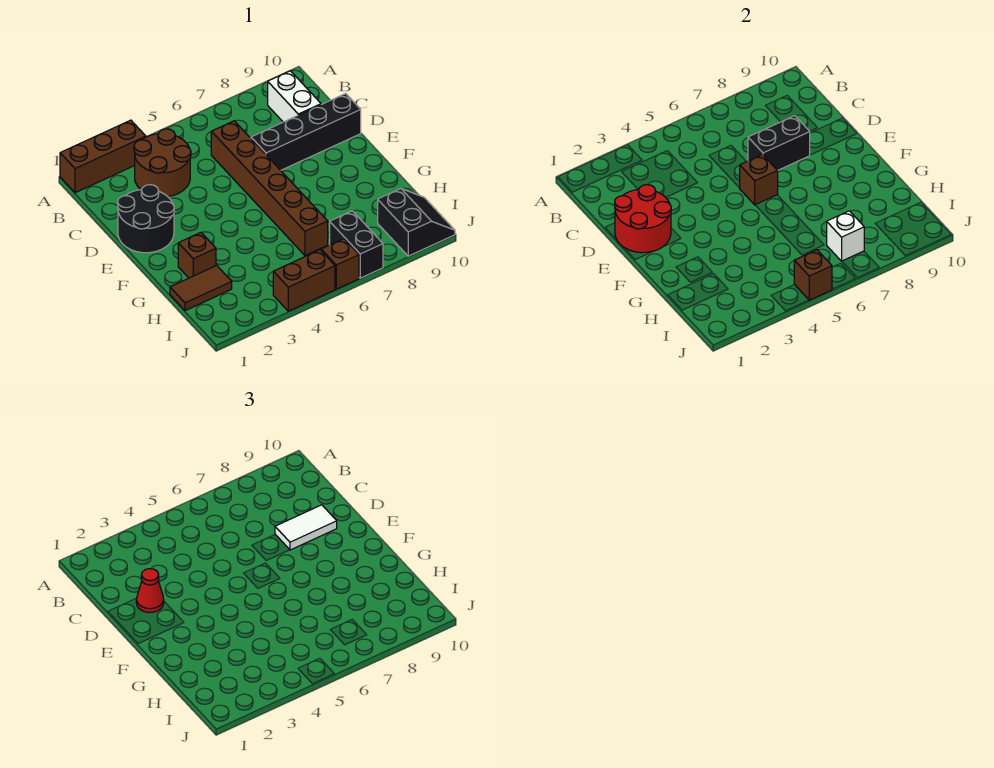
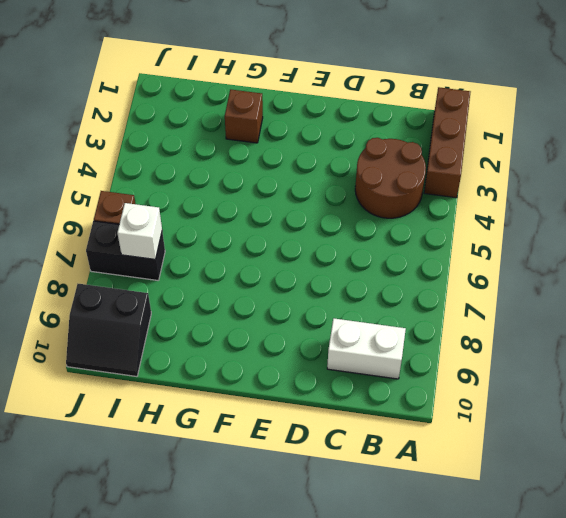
none -> brown 1x6 brick [211,121,328,255]
none -> black 2x2 round brick [118,185,174,253]
none -> black 1x4 brick [251,94,361,170]

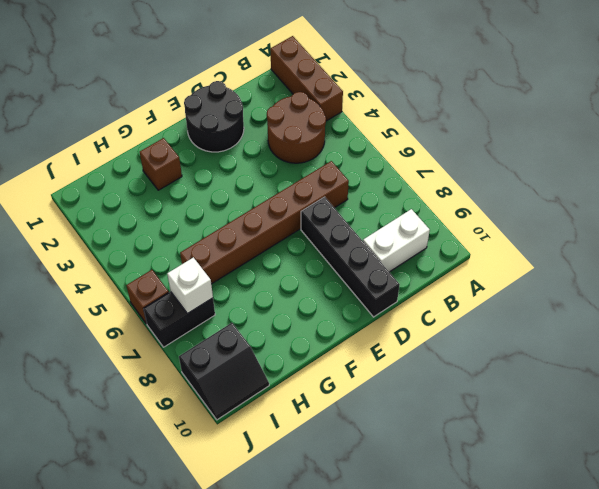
none -> brown 1x2 tile [170,266,232,311]
none -> brown 1x2 brick [273,250,335,311]
none -> red 2x2 round brick [615,185,671,253]

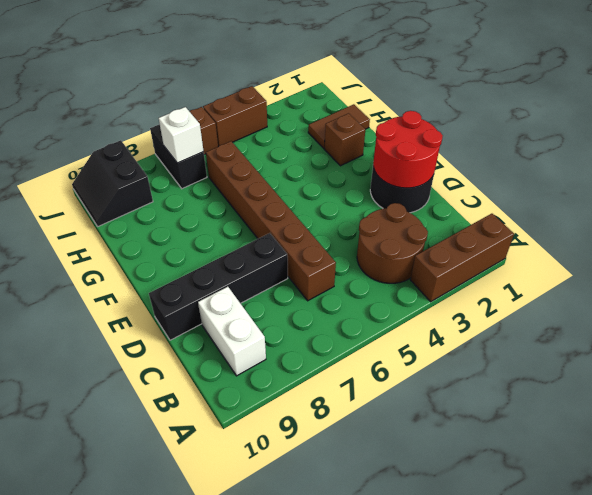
none -> black 1x2 brick [748,116,810,170]
none -> brown 1x1 brick [740,155,778,205]
none -> brown 1x1 brick [794,250,832,300]

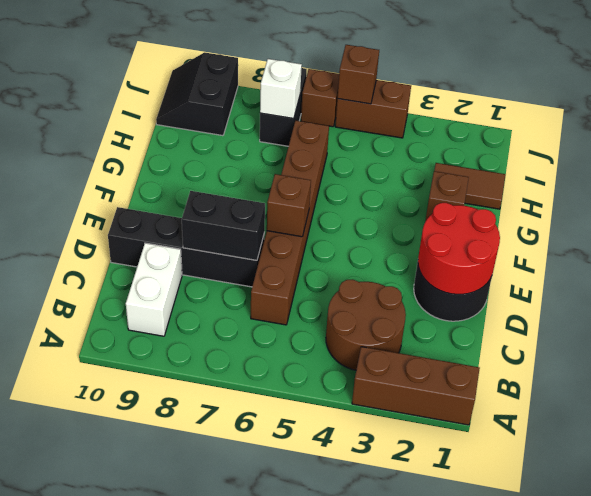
none -> red 1x1 cone [136,569,164,613]
none -> white 1x2 tile [275,505,337,550]

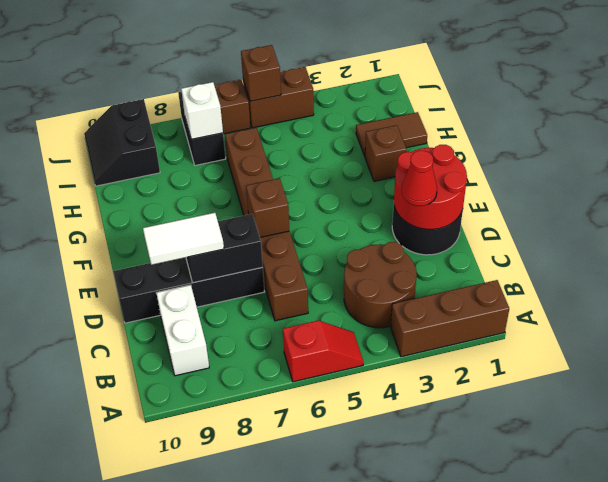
red 1x2 slope [283,321,363,382] -> none

